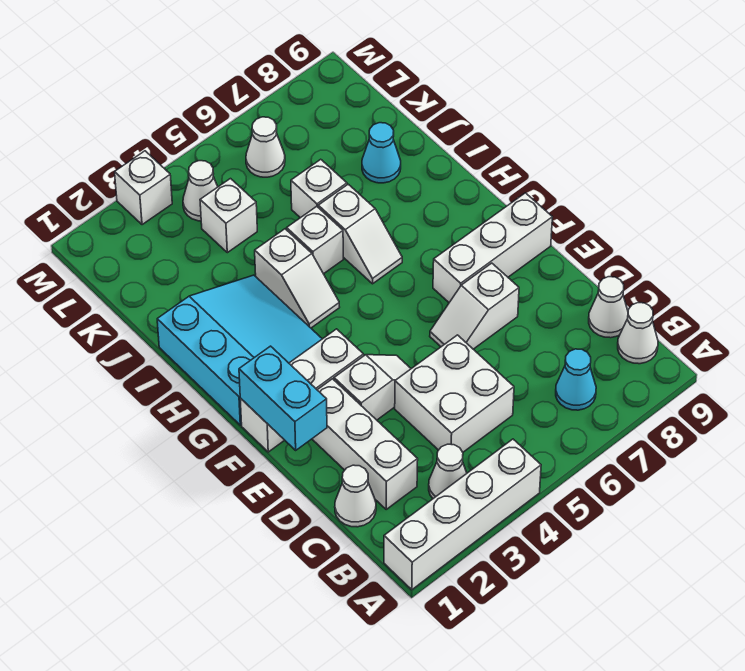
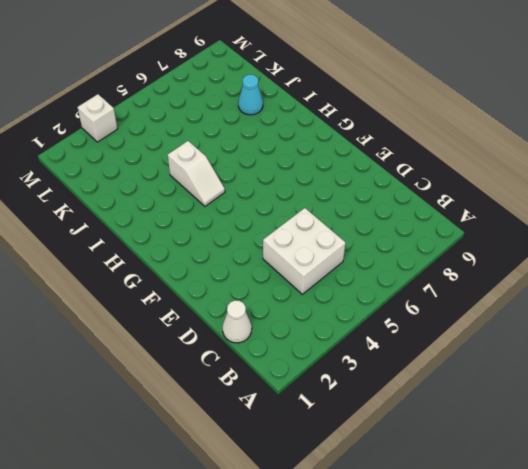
none -> white 1x4 brick [384,439,541,590]
none -> white 1x1 cone [429,444,467,498]
none -> cyan 1x1 cone [556,349,596,410]

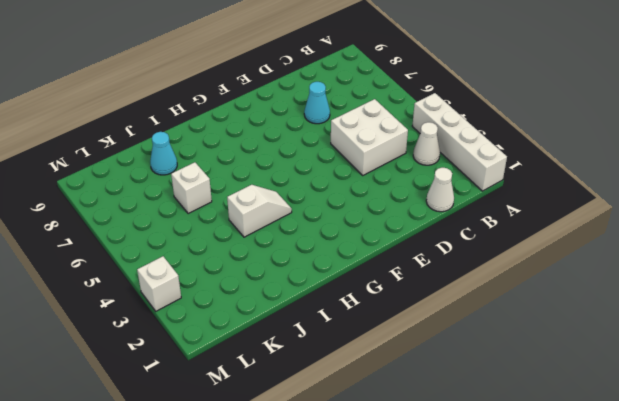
cyan 1x1 cone [304,82,330,124] -> cyan 1x1 cone moved to [556,349,596,410]
none -> white 1x1 cone [618,303,658,364]
none -> white 1x3 brick [312,379,418,509]
none -> white 1x1 cone [589,277,628,338]

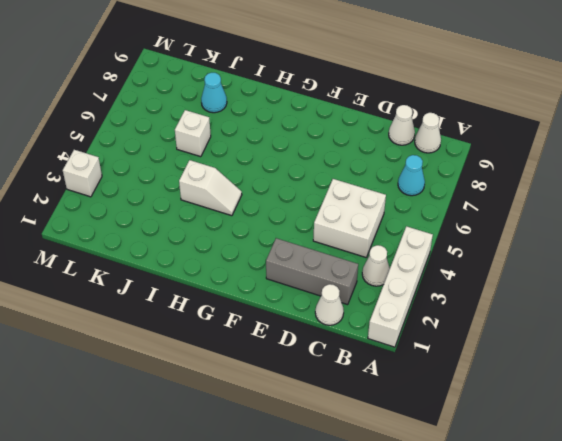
grey 1x3 brick [266,238,358,305] -> white 1x3 brick [312,379,418,509]
none -> white 1x2 slope [334,355,411,420]
none -> white 1x2 slope [430,263,519,349]
none -> white 1x3 brick [240,329,364,452]

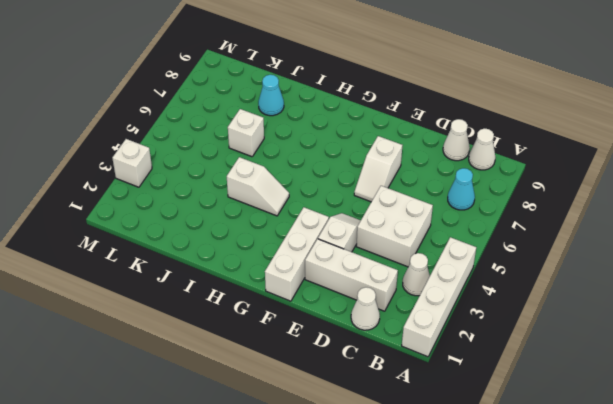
none -> white 1x3 brick [433,193,552,302]
none -> cyan 3x3 slope [157,275,322,425]
none -> white 1x2 slope [318,184,402,284]

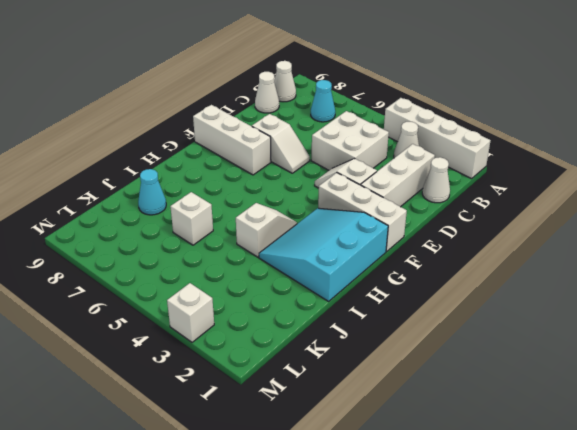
none -> white 1x2 slope [318,184,402,284]
none -> white 1x1 brick [287,206,343,274]
none -> white 1x1 brick [200,179,257,253]

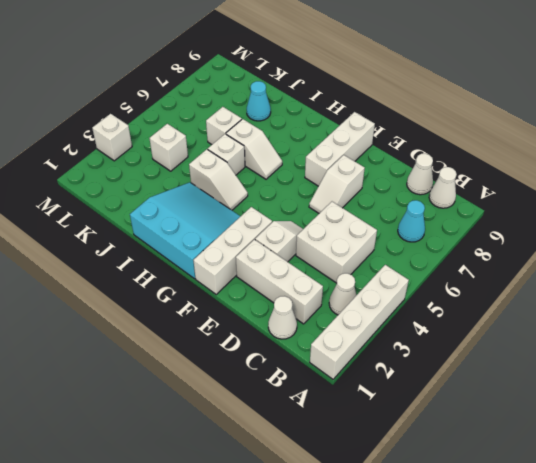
none -> white 1x1 cone [183,161,218,221]
none -> white 1x1 cone [246,117,285,177]
none -> cyan 1x2 brick [239,346,327,450]

